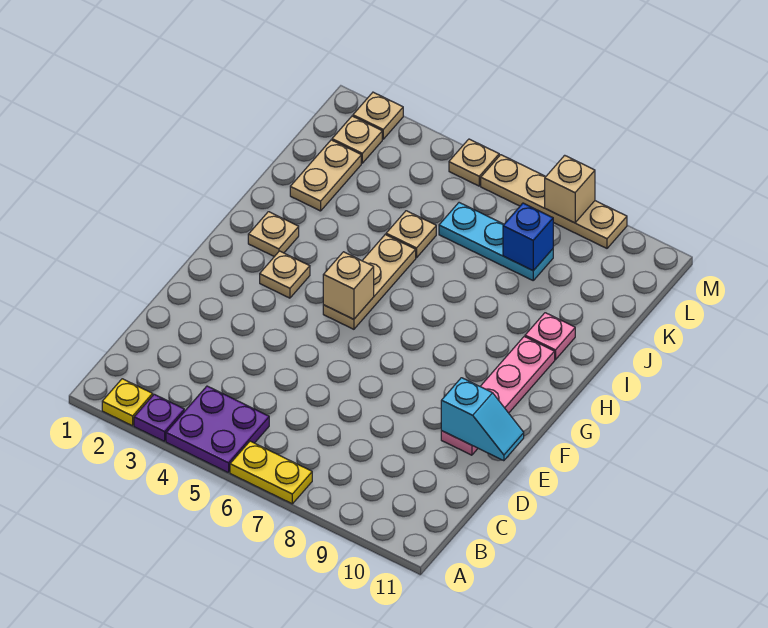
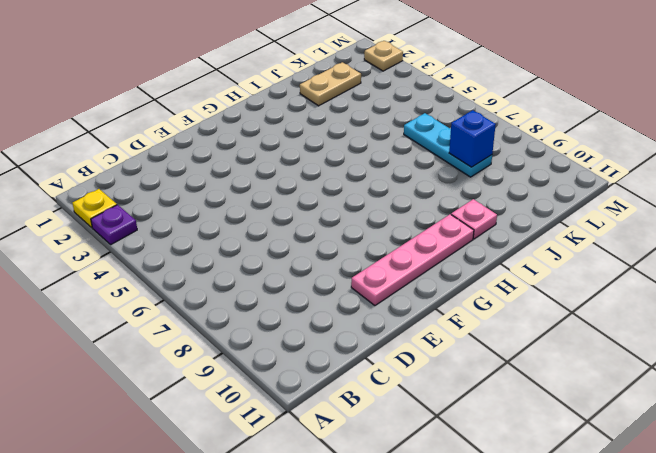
none -> purple 2x2 plate [166,386,269,473]
none -> yellow 1x2 plate [230,441,312,504]
none -> tan 1x1 plate [260,251,310,298]

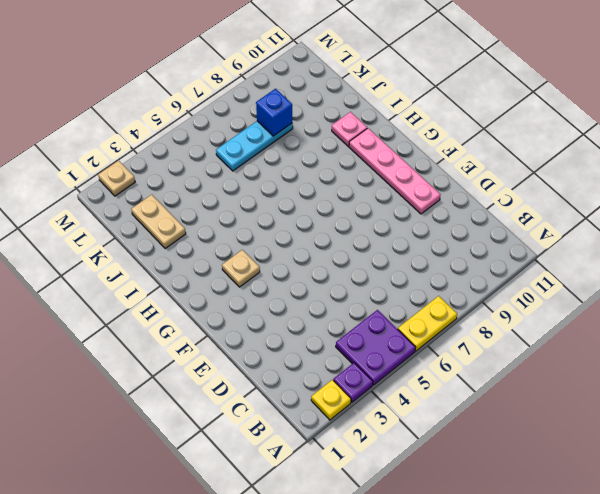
none -> tan 1x3 plate [323,235,416,329]
none -> tan 1x1 plate [248,212,299,257]
none -> tan 1x1 plate [386,211,436,258]

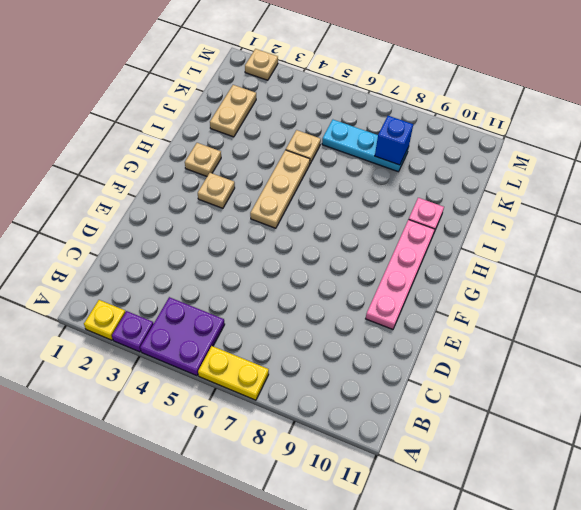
none -> tan 1x1 plate [332,116,382,163]
none -> tan 1x1 plate [449,139,499,186]
none -> tan 1x4 plate [481,155,627,248]

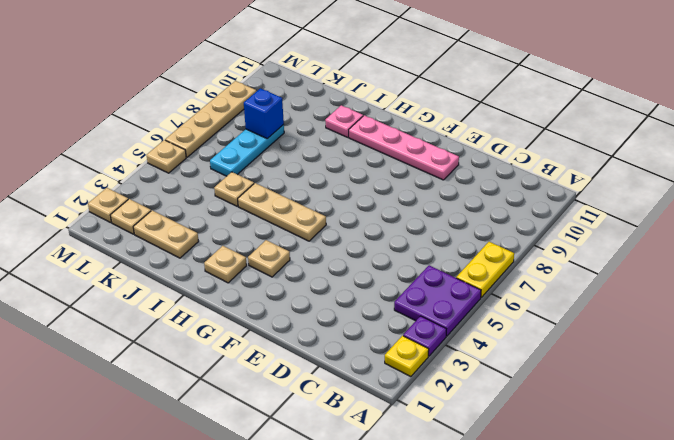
none -> cyan 1x2 slope [441,378,524,461]
none -> tan 1x1 brick [323,252,374,319]
none -> tan 1x1 brick [545,155,595,223]

